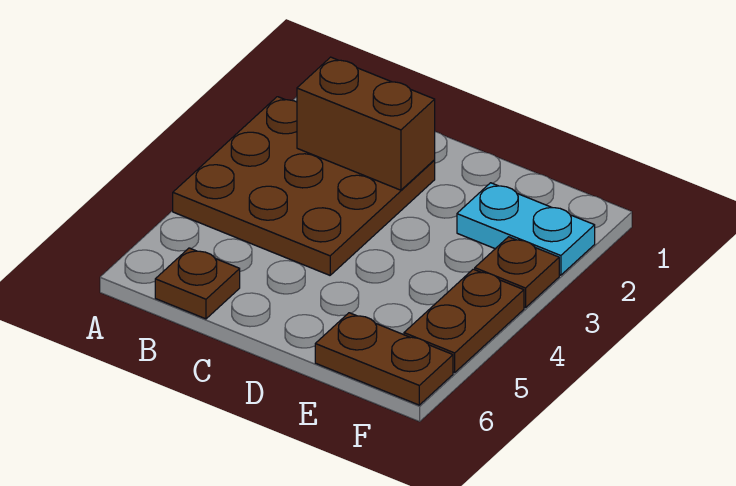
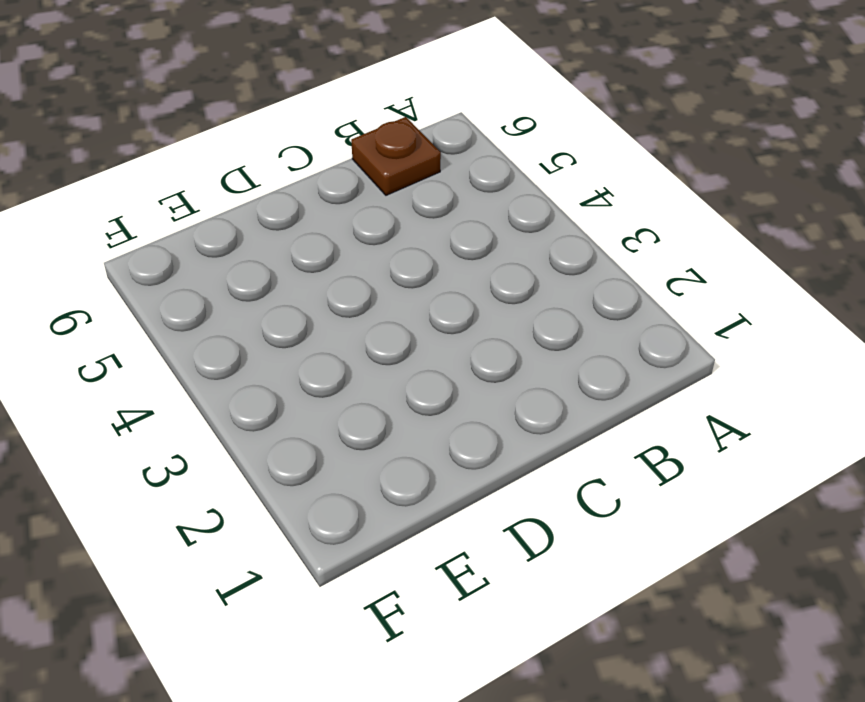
none -> brown 3x3 plate [173,97,435,275]
none -> cyan 1x2 plate [457,183,595,275]

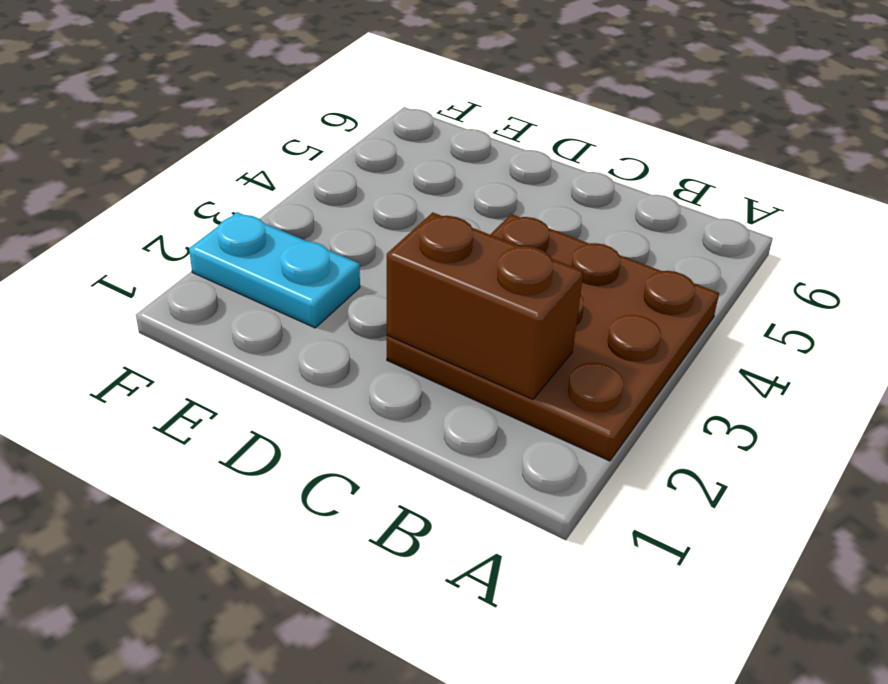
none -> brown 1x1 plate [155,248,240,319]
none -> brown 1x2 plate [315,313,453,405]

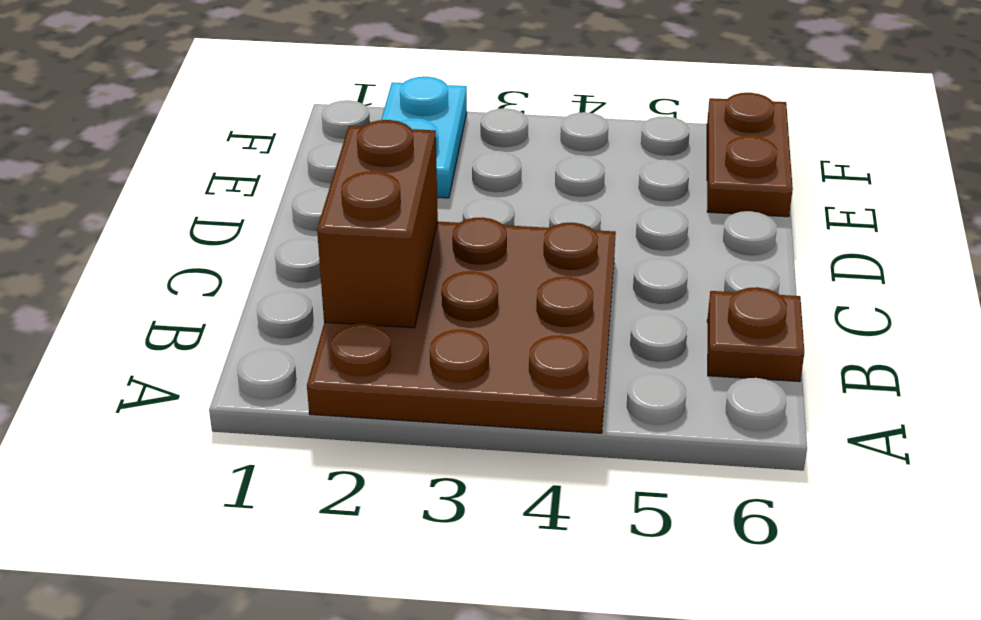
none -> brown 1x1 plate [475,237,559,308]
none -> brown 1x2 plate [404,269,524,373]

